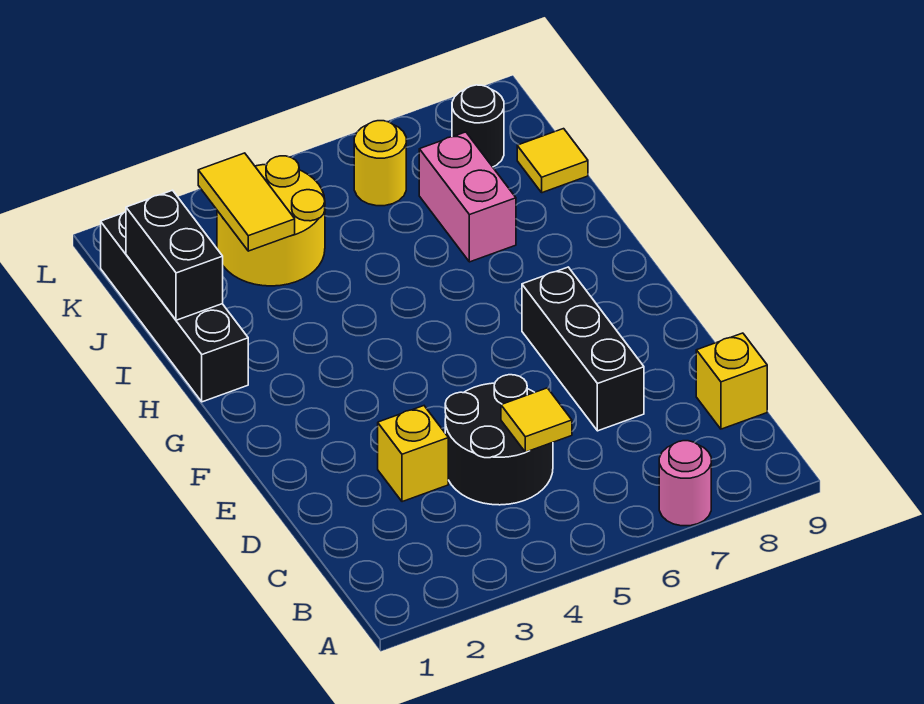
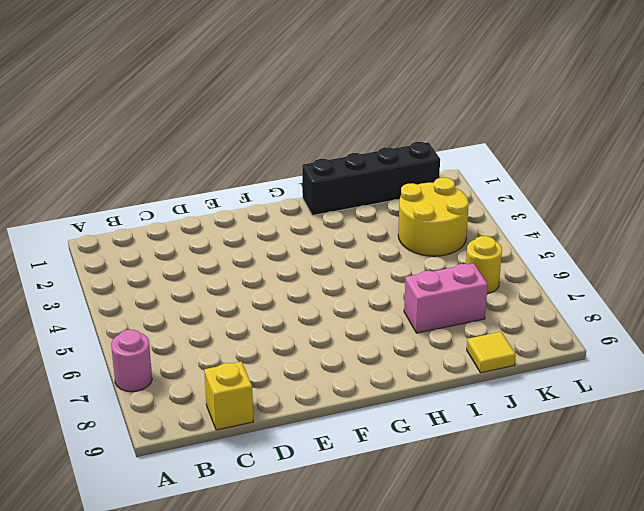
none -> black 2x2 round brick [445,375,553,505]
none -> yellow 1x1 brick [378,406,448,502]
none -> black 1x3 brick [522,267,644,431]

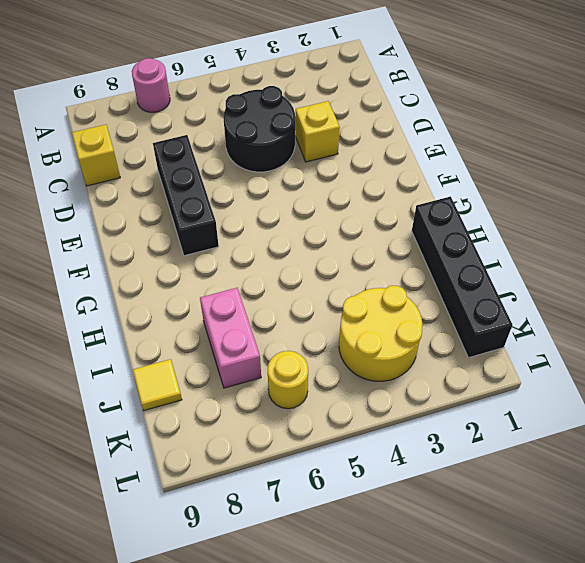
none -> black 1x1 round brick [452,85,504,167]
none -> yellow 1x1 tile [501,388,572,452]
none -> black 1x2 brick [126,190,223,320]

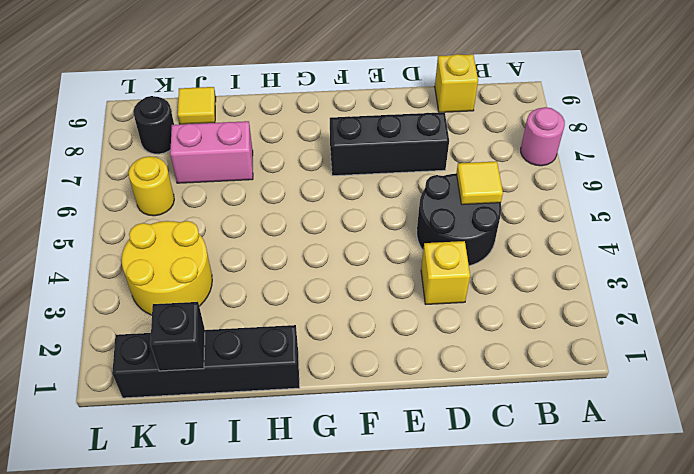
black 1x1 brick [150,302,205,371] -> black 1x2 brick [126,190,223,320]
none -> yellow 1x2 tile [198,153,295,251]

